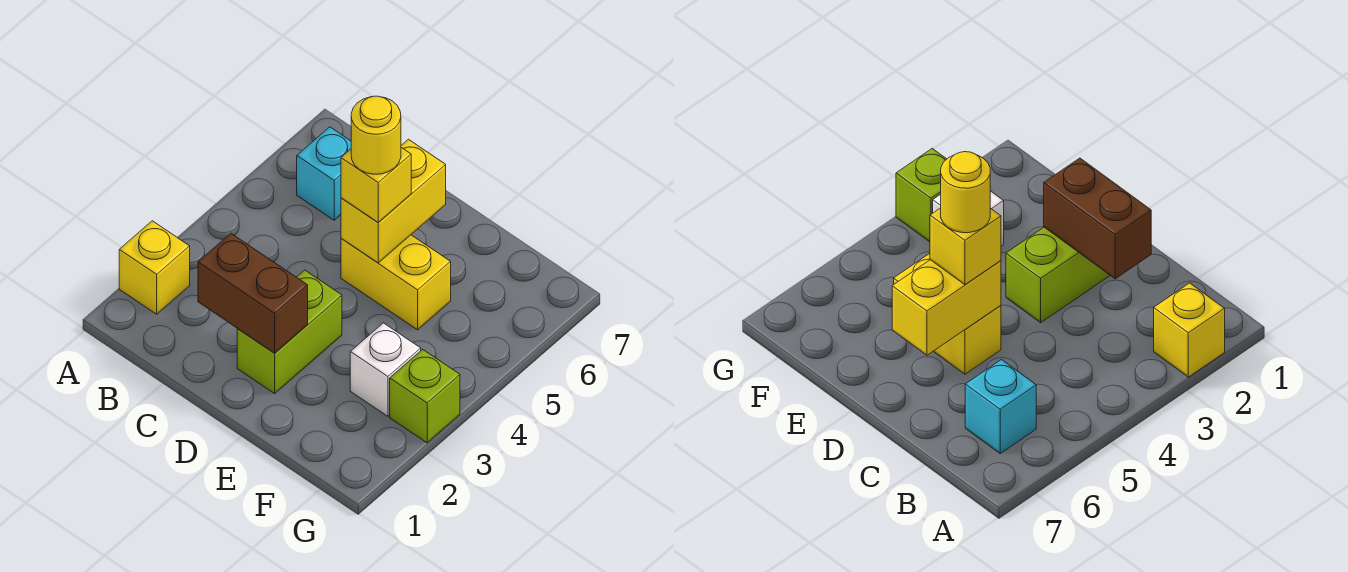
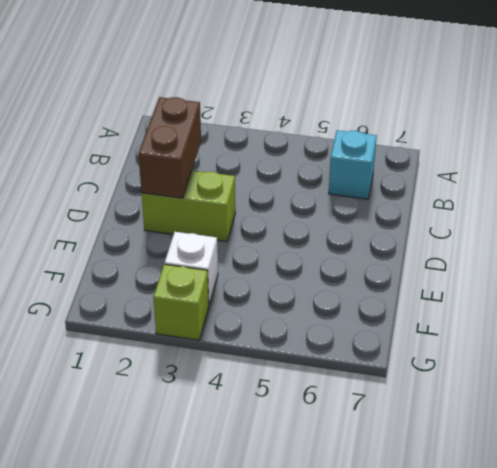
none -> yellow 1x1 brick [119,221,190,314]
none -> yellow 1x2 brick [341,235,451,330]

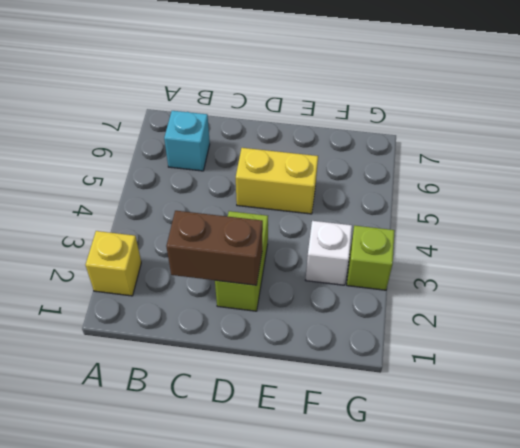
none -> yellow 1x2 brick [341,139,446,263]
none -> yellow 1x1 brick [341,148,411,223]

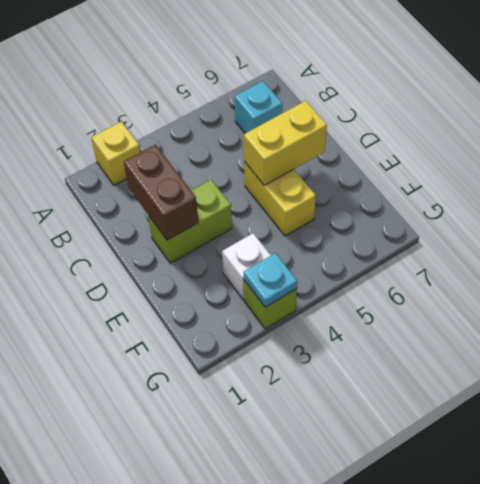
cyan 1x1 plate [244,253,297,307] -> none
none -> yellow 1x1 brick [341,148,411,223]
none -> yellow 1x1 round brick [351,96,401,174]

